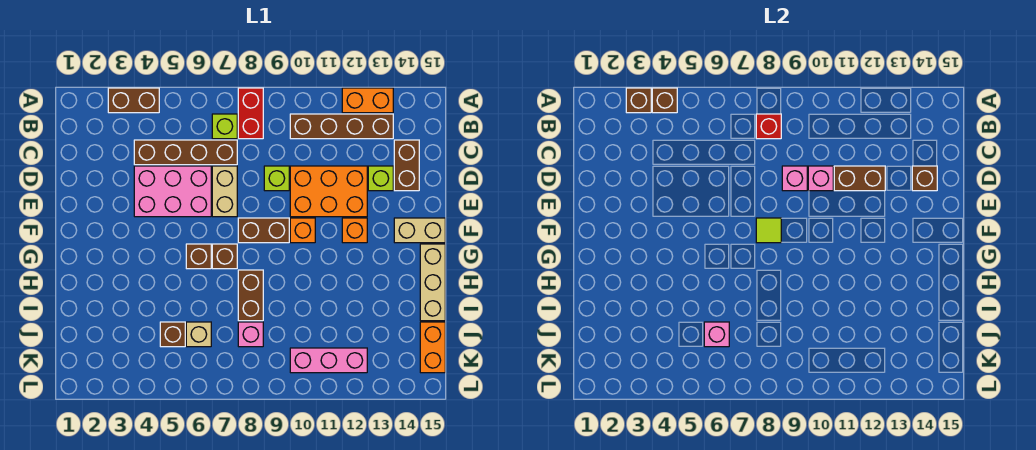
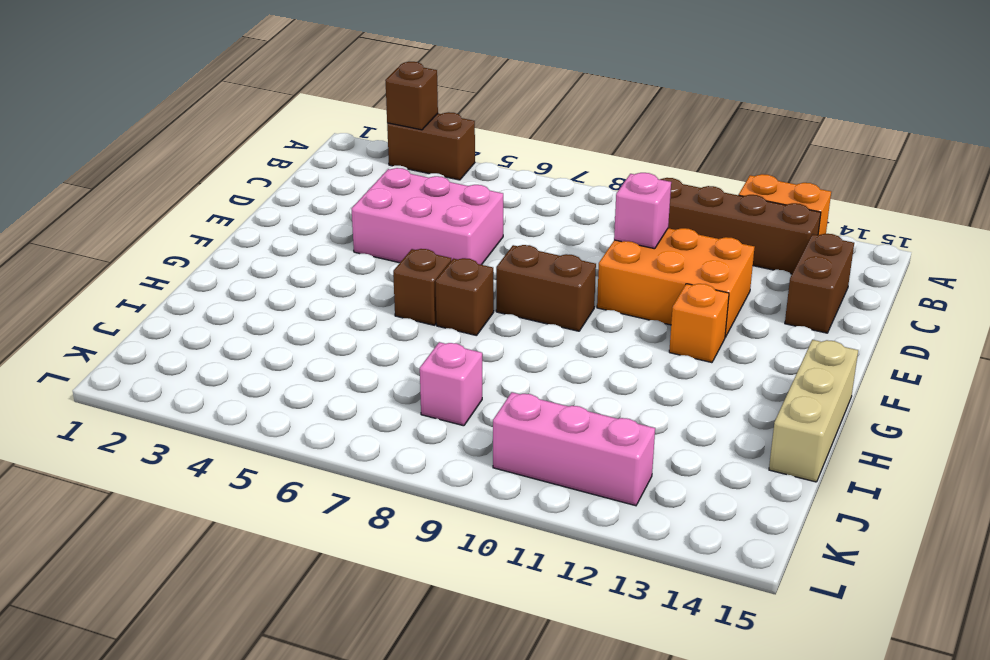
none -> red 1x2 brick [238,88,263,139]
none -> lime 1x1 brick [212,114,237,139]
none -> brown 1x4 brick [134,140,237,165]
none -> tan 1x2 brick [212,166,237,217]

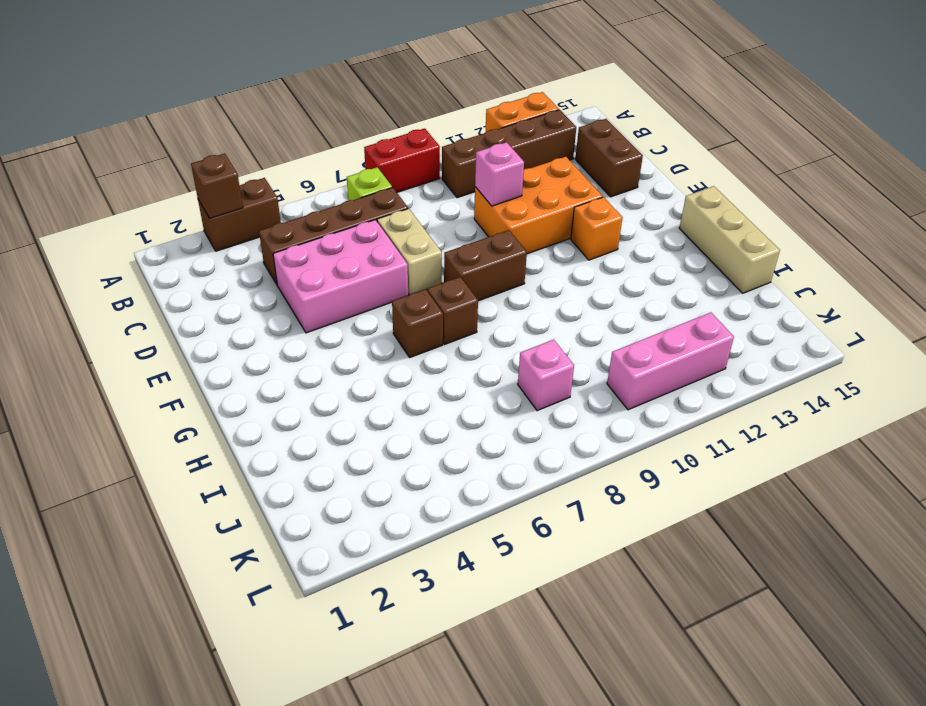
red 1x2 brick [364,128,440,192] -> red 1x2 brick turned to [238,88,263,139]
none -> lime 1x1 brick [264,166,289,191]
none -> lime 1x1 brick [368,166,393,191]
none -> orange 1x1 brick [290,218,315,243]
none -> tan 1x2 brick [394,218,445,243]

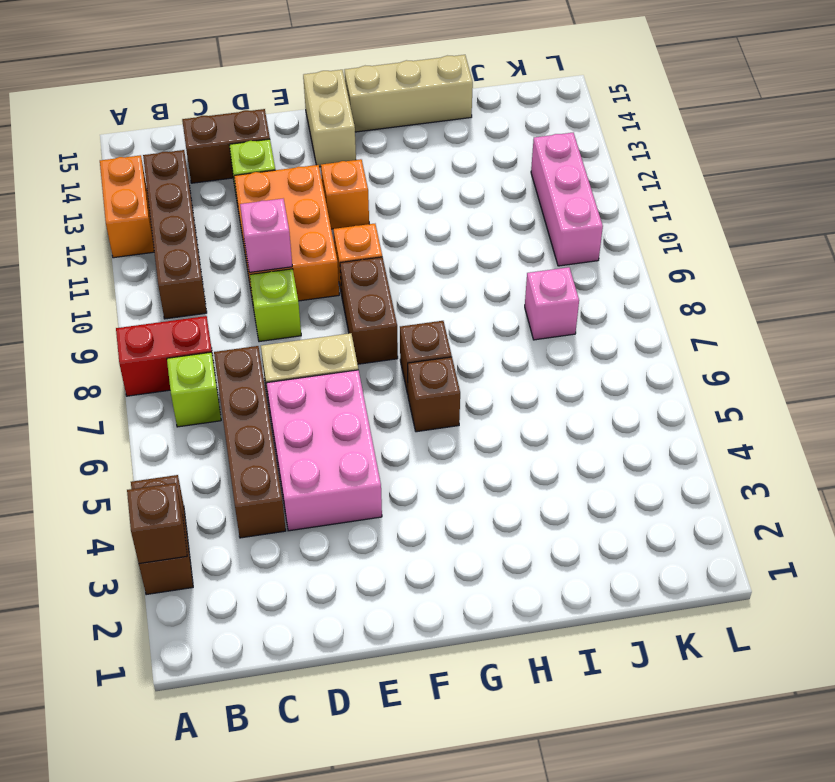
none -> brown 1x2 brick [238,270,263,321]
none -> brown 1x1 brick [160,322,185,347]
none -> tan 1x1 brick [186,322,211,347]
none -> orange 1x2 brick [420,322,445,373]

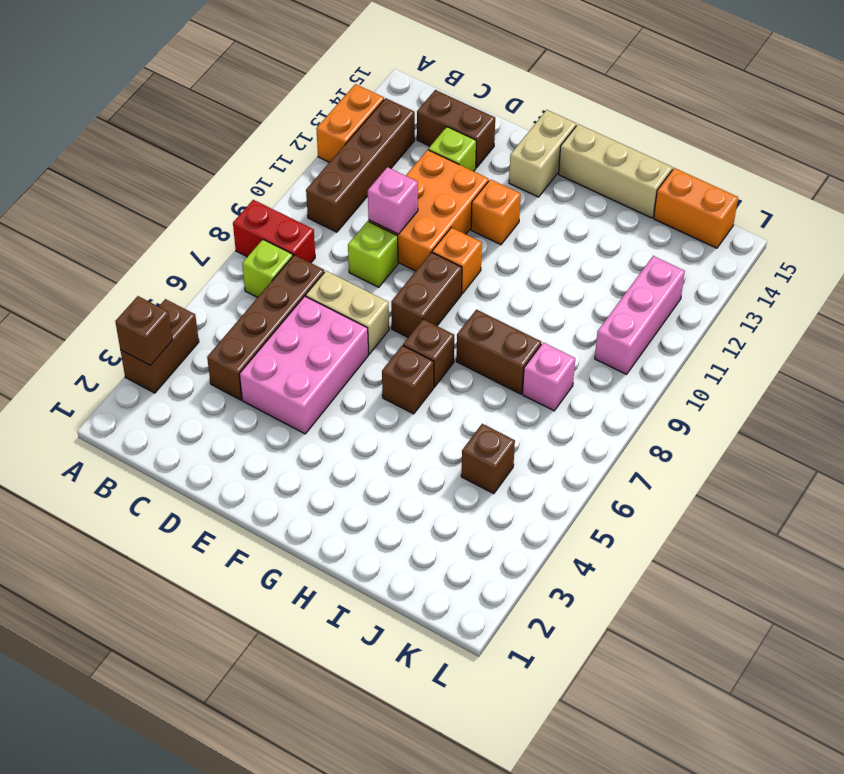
none -> tan 1x1 brick [186,322,211,347]
none -> brown 1x1 brick [652,88,677,113]
none -> red 1x1 brick [756,114,781,139]
none -> pink 1x1 brick [782,166,807,191]

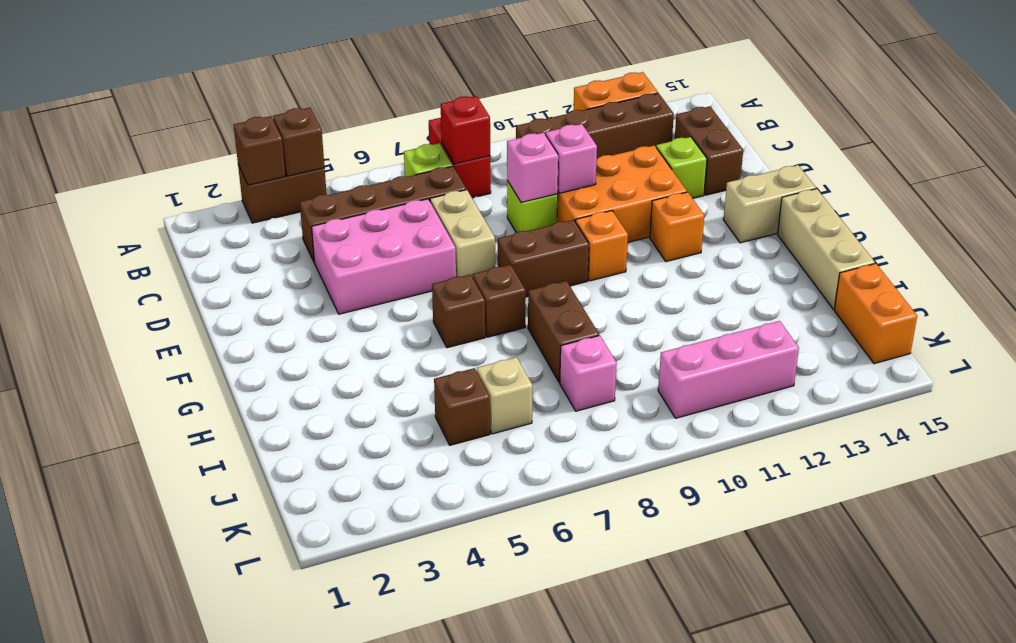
none -> brown 1x2 brick [834,166,885,191]
none -> brown 1x1 brick [912,166,937,191]
none -> lime 1x1 tile [756,218,781,243]
none -> pink 1x1 brick [704,322,729,347]

